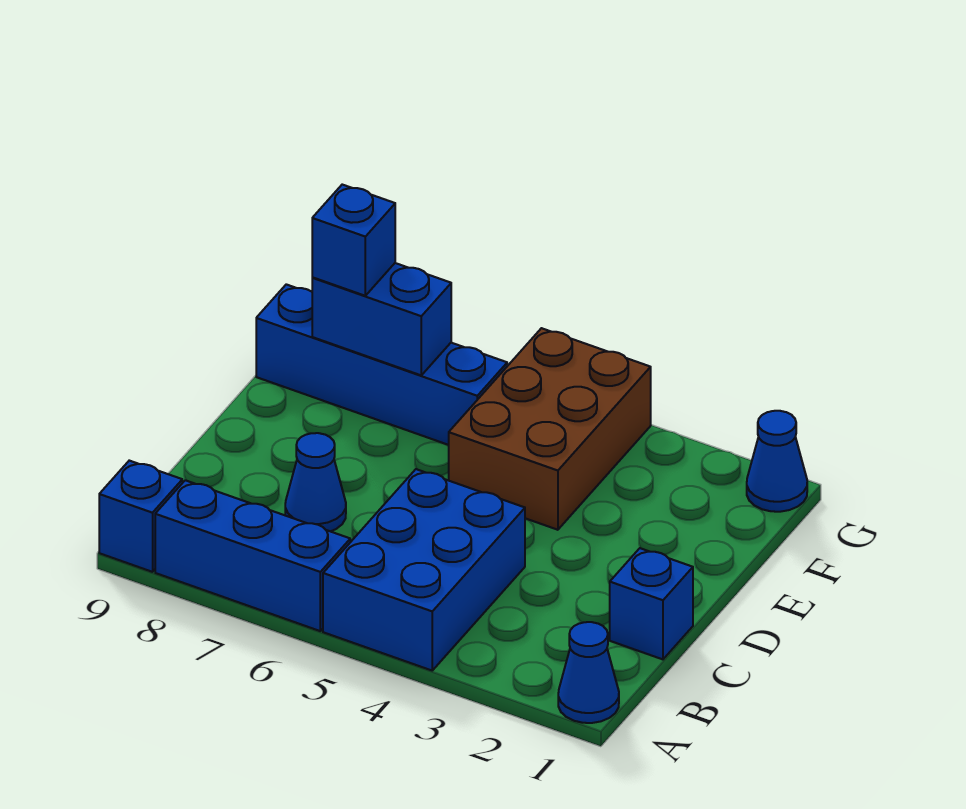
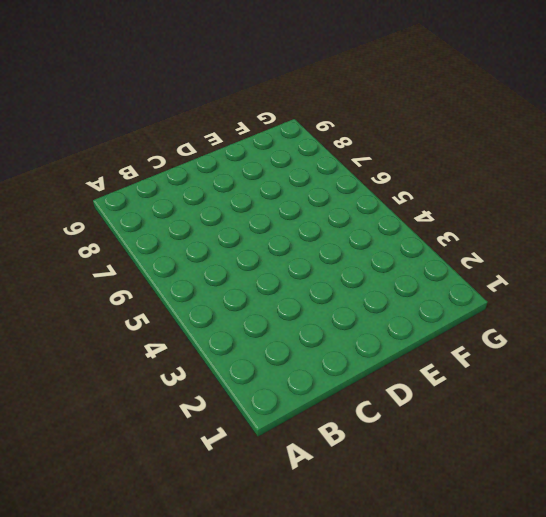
none -> blue 1x1 cone [558,622,619,723]
none -> blue 2x3 brick [323,469,525,670]

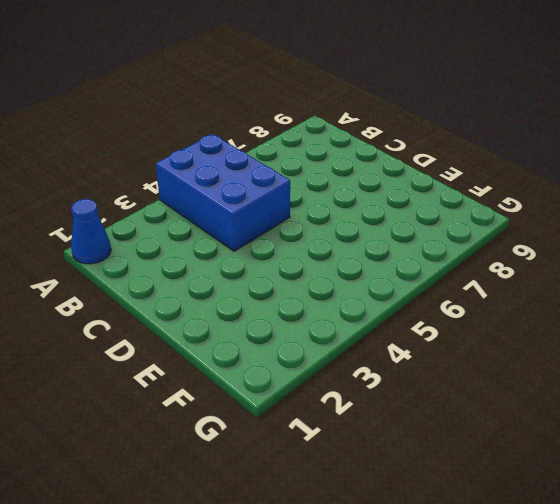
none -> blue 1x3 brick [155,480,350,631]
none -> blue 1x1 brick [99,461,182,572]

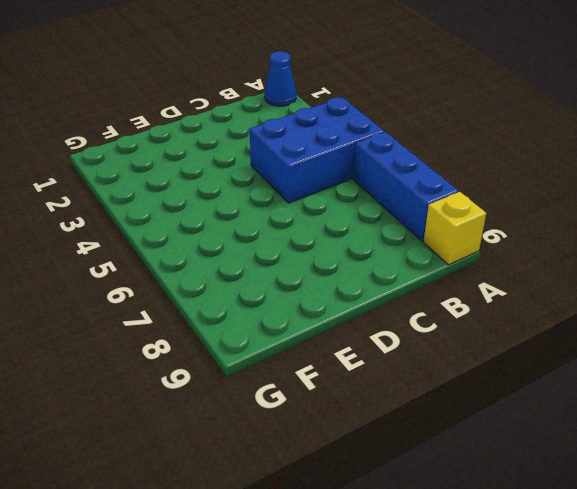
yellow 1x1 brick [423,192,486,265] -> blue 1x1 brick [99,461,182,572]
none -> blue 1x1 brick [610,548,693,659]
none -> blue 1x1 cone [285,433,346,531]

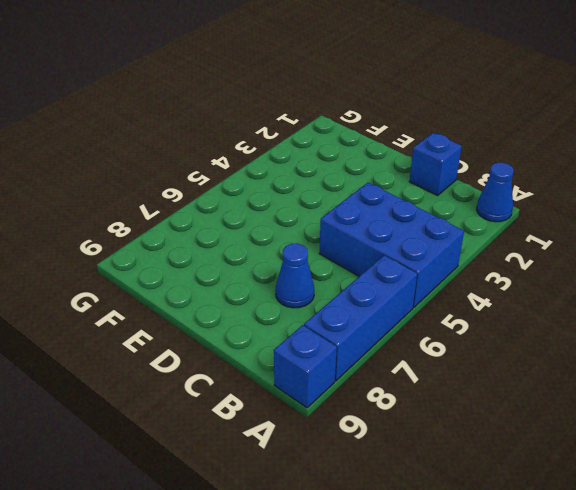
none -> brown 2x3 brick [449,328,651,530]
none -> blue 1x4 brick [256,284,507,445]

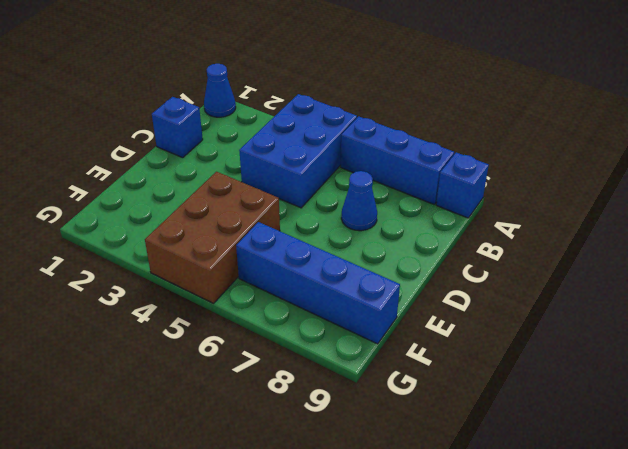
none -> blue 1x1 cone [747,411,807,512]
none -> blue 1x2 brick [312,263,451,375]

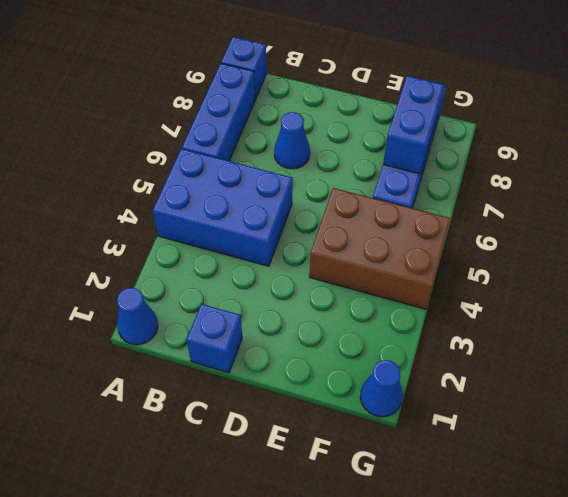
none -> blue 1x1 brick [312,185,395,296]

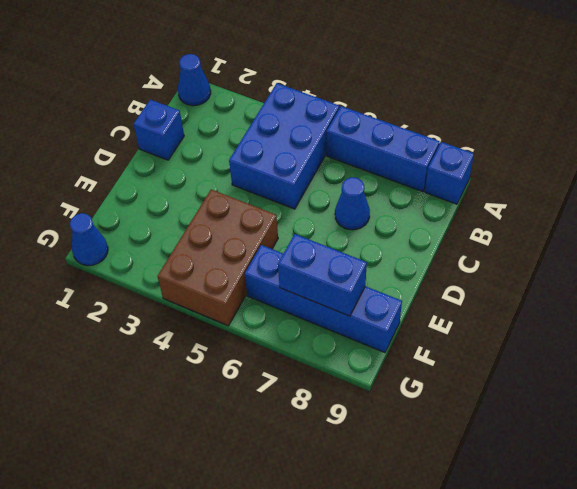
none -> blue 1x1 brick [312,185,395,296]

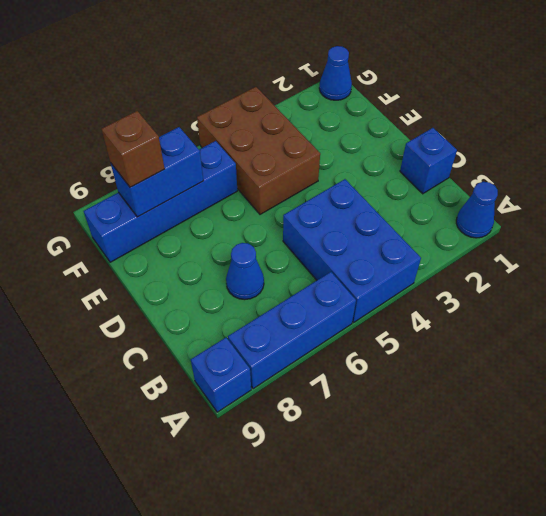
brown 1x1 brick [101,111,164,187] -> blue 1x1 brick [312,185,395,296]

